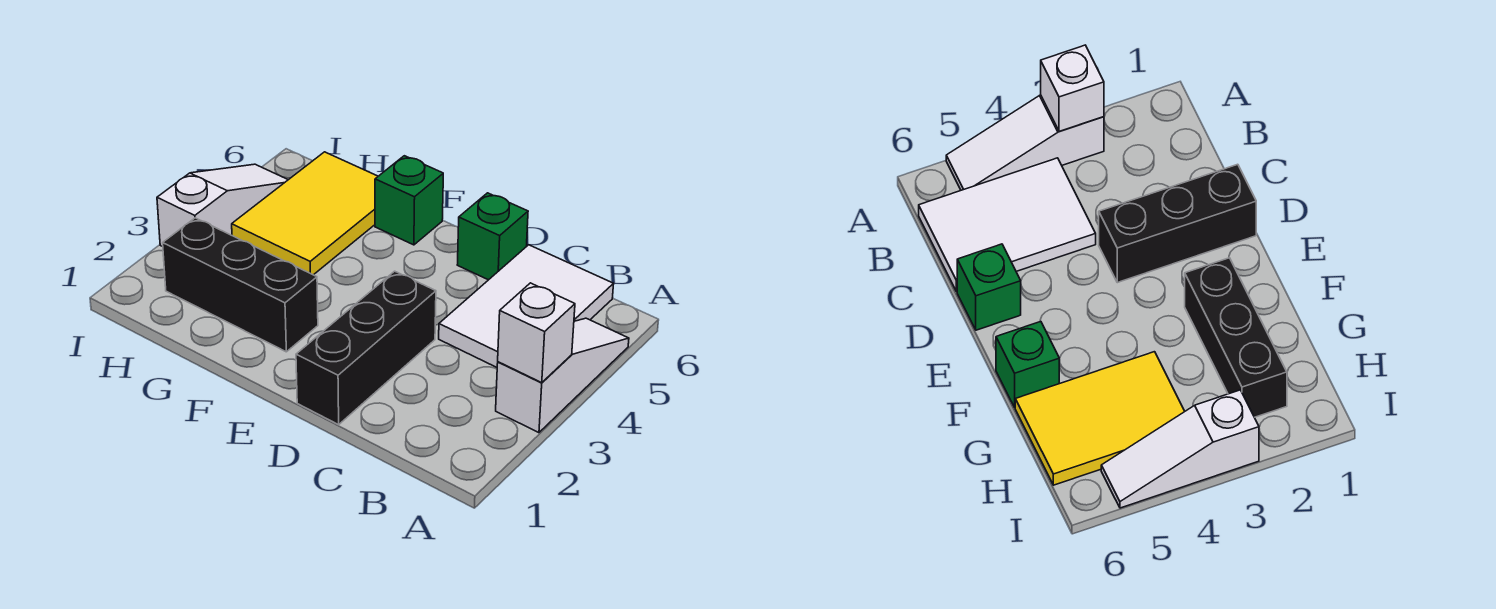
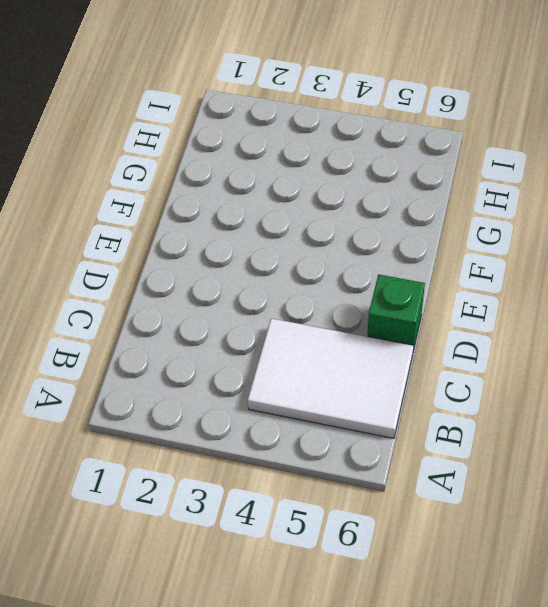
none -> white 1x3 slope [496,318,629,433]
none -> black 1x3 brick [296,271,436,425]

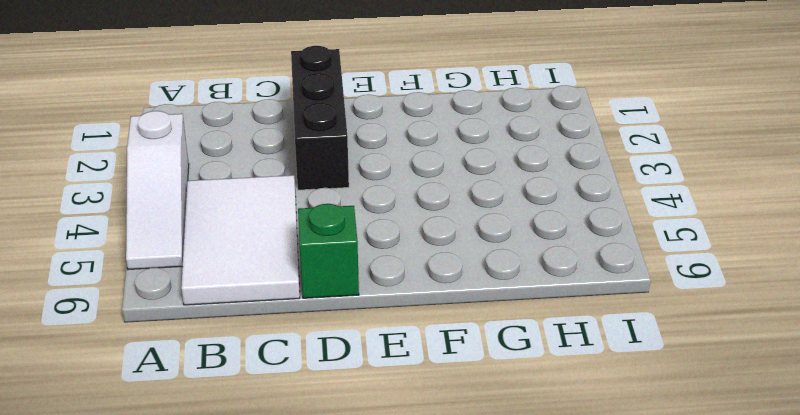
none -> black 1x3 brick [163,218,318,352]
none -> green 1x1 brick [375,156,443,245]

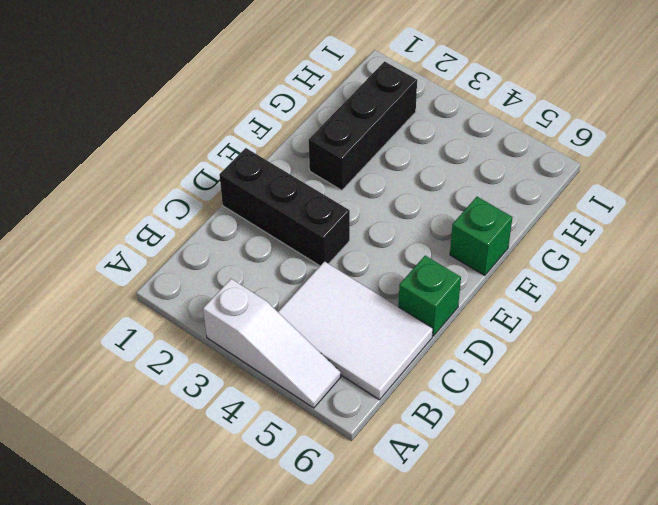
none -> yellow 2x3 tile [232,152,378,275]
none -> white 1x3 slope [157,164,288,247]

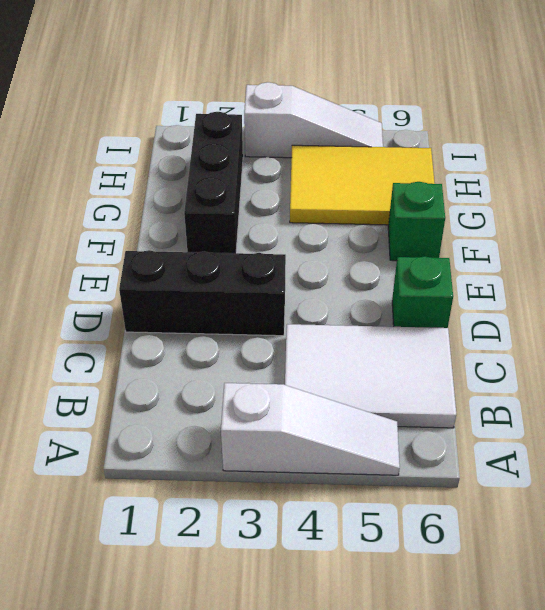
none -> white 1x1 brick [498,283,575,383]

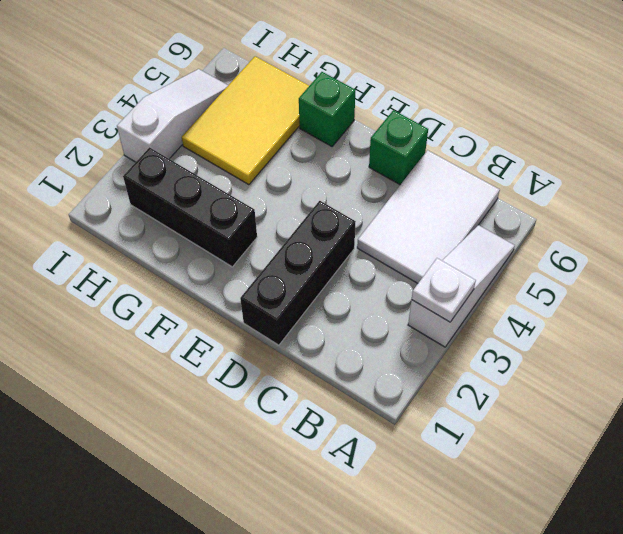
white 1x1 plate [412,258,476,322] -> white 1x1 brick [498,283,575,383]

